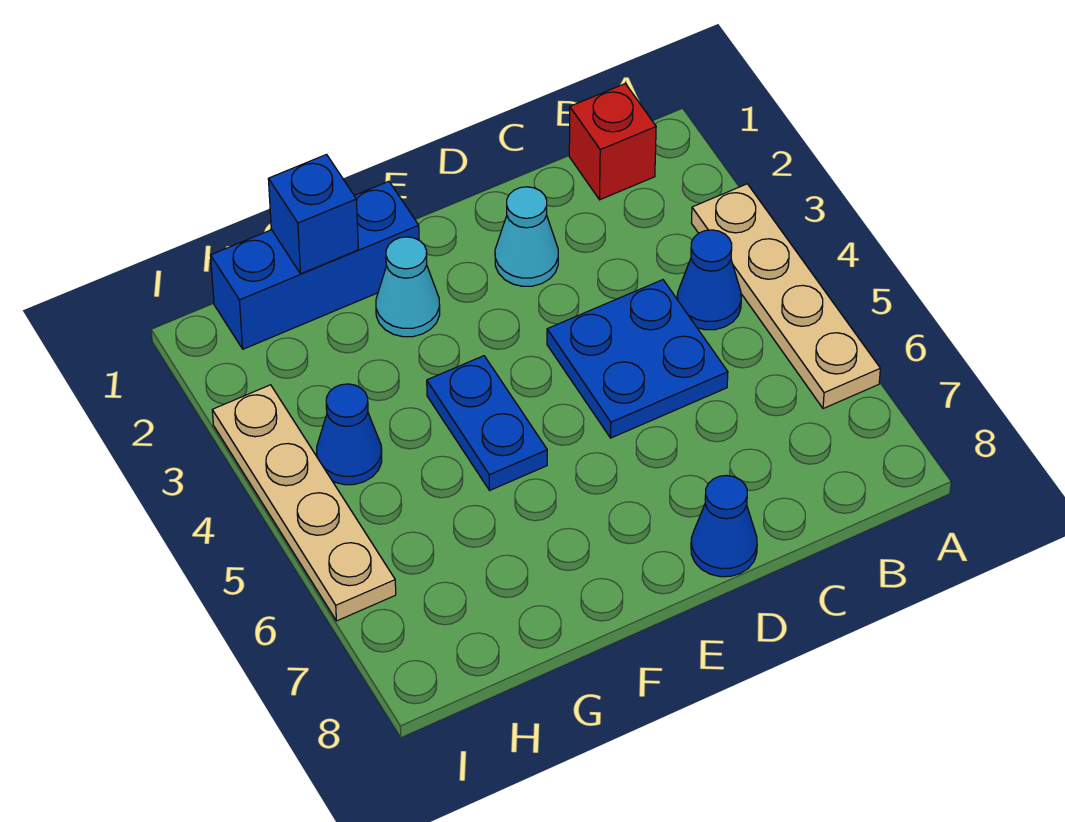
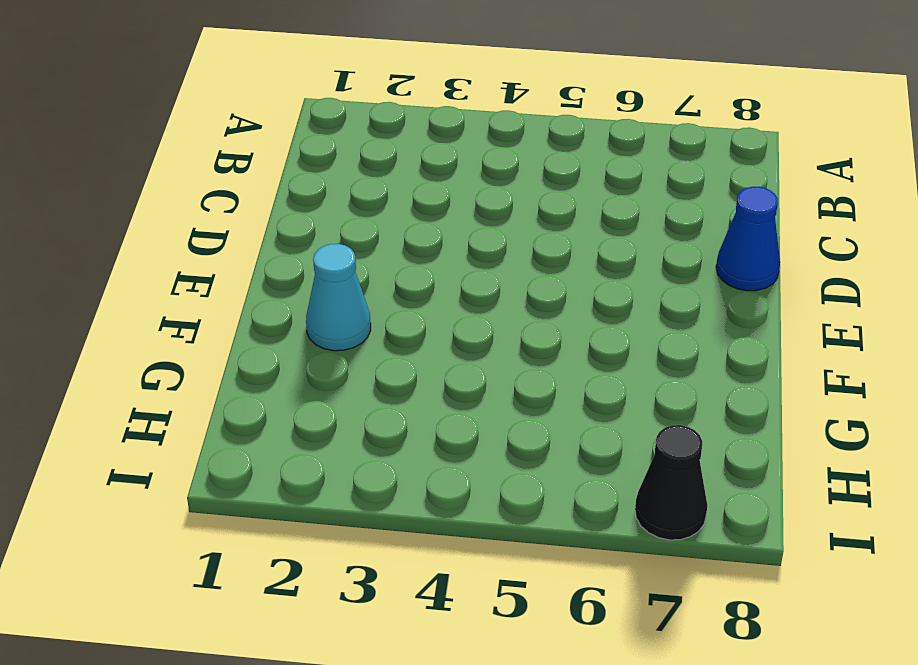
black 1x1 cone [635,425,707,540] -> none
none -> tan 1x4 plate [691,184,880,409]
none -> red 1x1 brick [569,84,656,200]
none -> blue 1x1 cone [677,230,741,330]

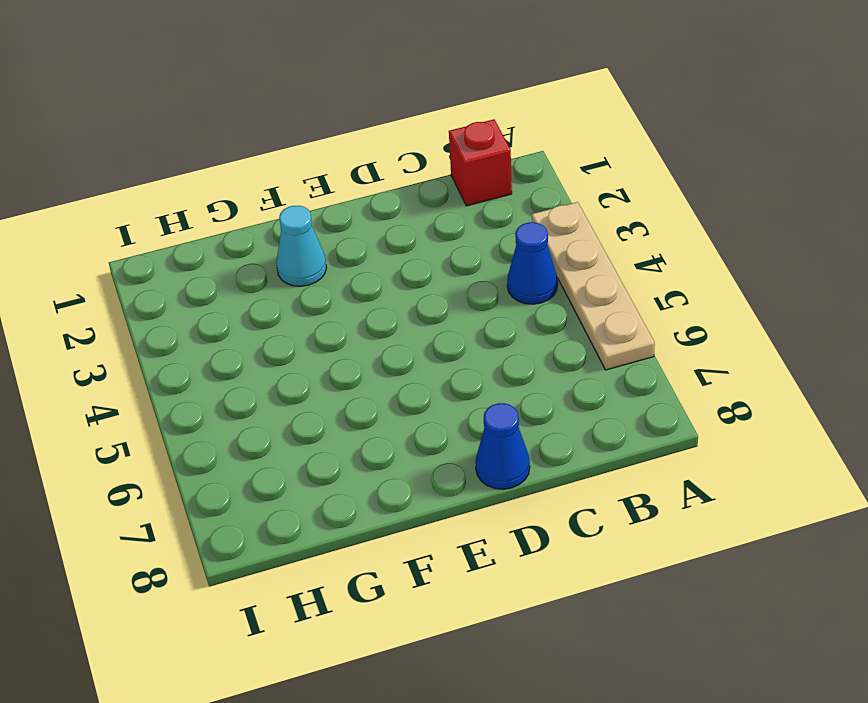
none -> blue 2x2 plate [547,280,728,438]
none -> cyan 1x1 cone [495,187,558,286]
none -> blue 1x3 brick [211,181,419,349]

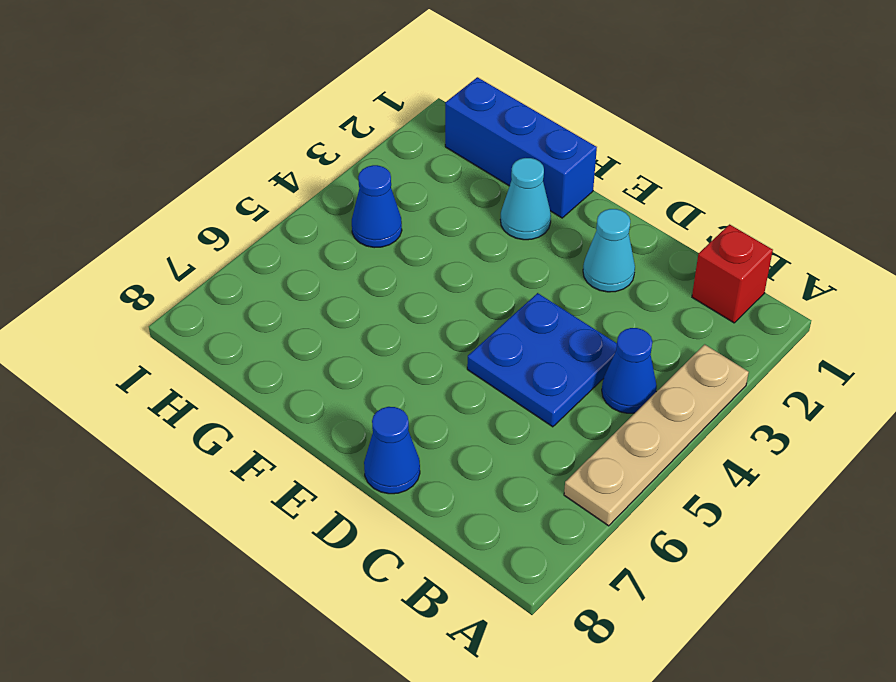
none -> blue 1x2 plate [427,356,547,491]
none -> tan 1x4 plate [212,385,396,621]
none -> blue 1x1 brick [268,155,358,274]

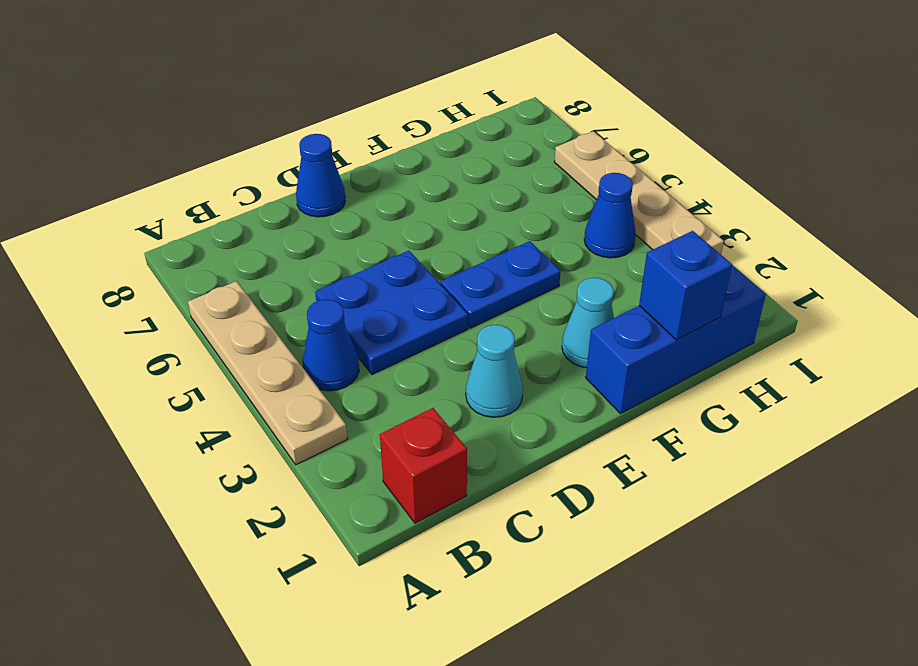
blue 1x2 plate [441,241,561,328] -> blue 1x2 plate turned to [427,356,547,491]

